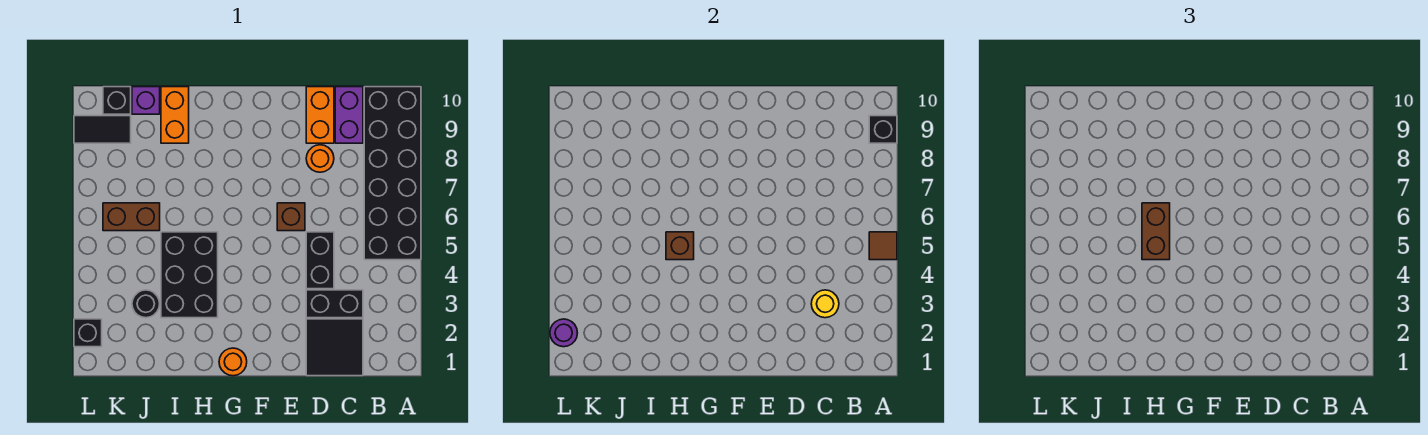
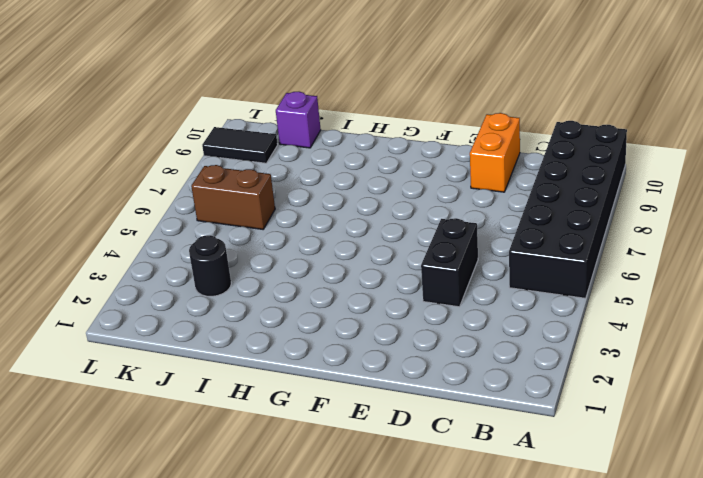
none -> black 2x2 tile [306,319,363,376]
none -> black 1x2 brick [306,290,363,318]
none -> purple 1x2 brick [335,87,363,143]

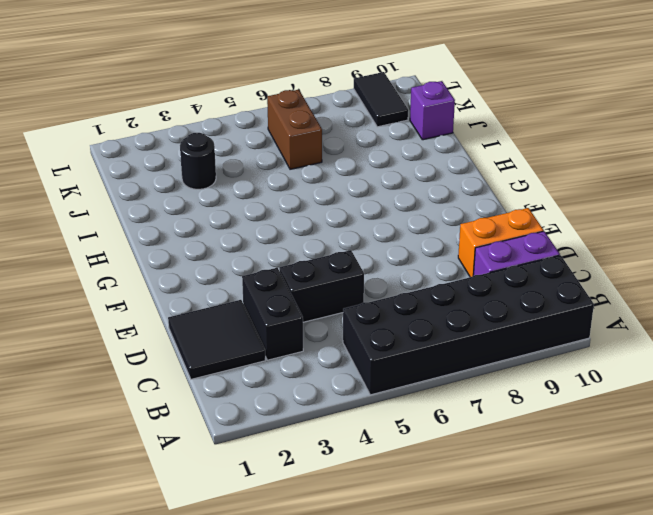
none -> orange 1x1 round brick [306,145,334,172]
none -> brown 1x1 brick [277,203,305,231]
none -> orange 1x1 round brick [219,348,247,376]

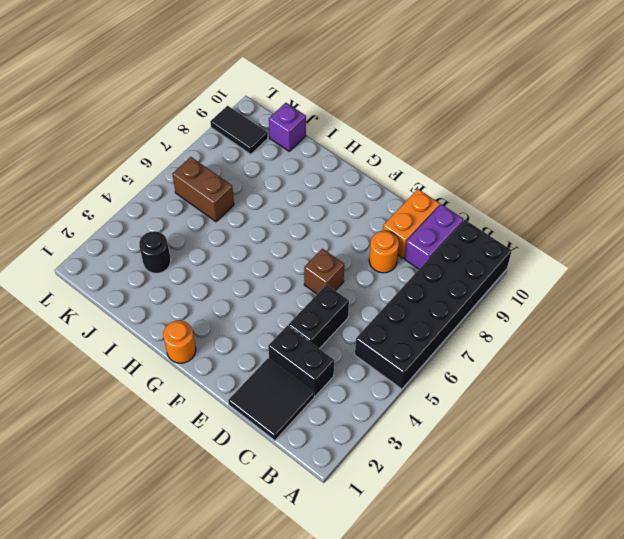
none -> black 2x3 brick [161,232,218,318]
none -> orange 1x2 brick [161,87,189,143]
none -> black 1x1 brick [103,87,131,114]

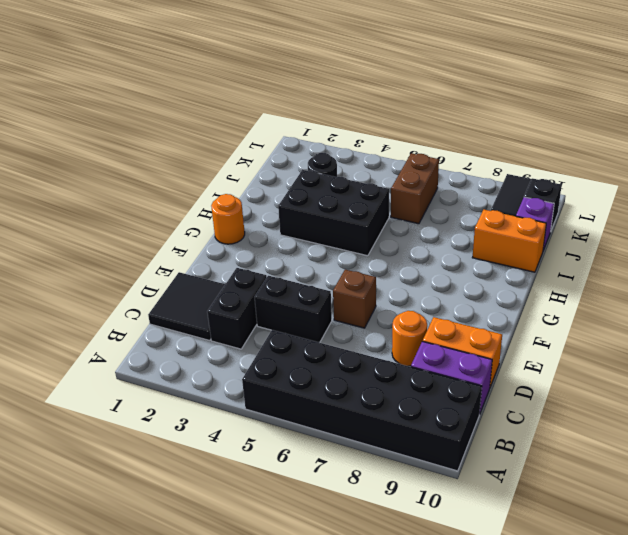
none -> black 1x1 brick [74,319,102,347]
none -> brown 1x1 tile [869,232,897,260]
none -> black 1x1 brick [869,116,897,143]

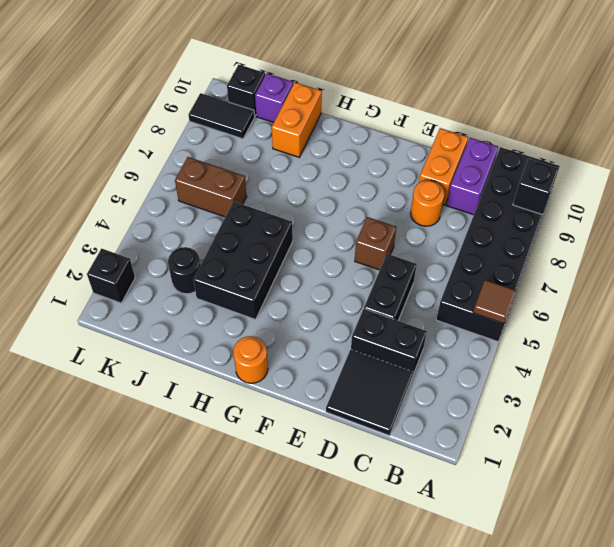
none -> yellow 1x1 round brick [811,290,839,318]
none -> brown 1x1 brick [666,232,694,260]
none -> purple 1x1 round brick [550,319,577,347]

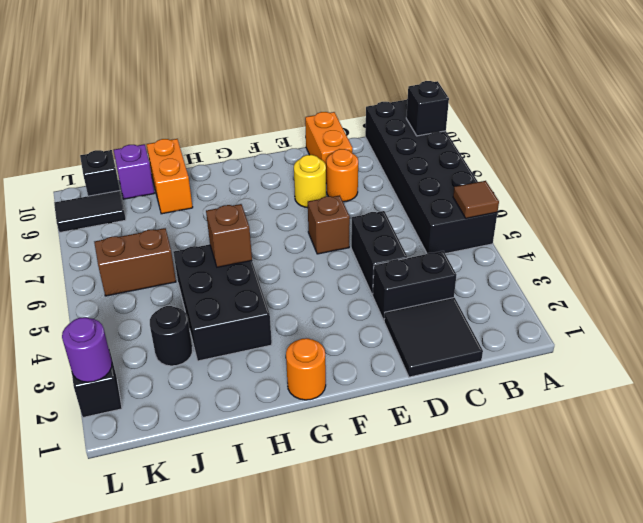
yellow 1x1 round brick [294,155,326,208] -> yellow 1x1 round brick moved to [811,290,839,318]
none -> purple 1x2 brick [335,87,363,143]
none -> brown 1x2 brick [1142,203,1170,260]

